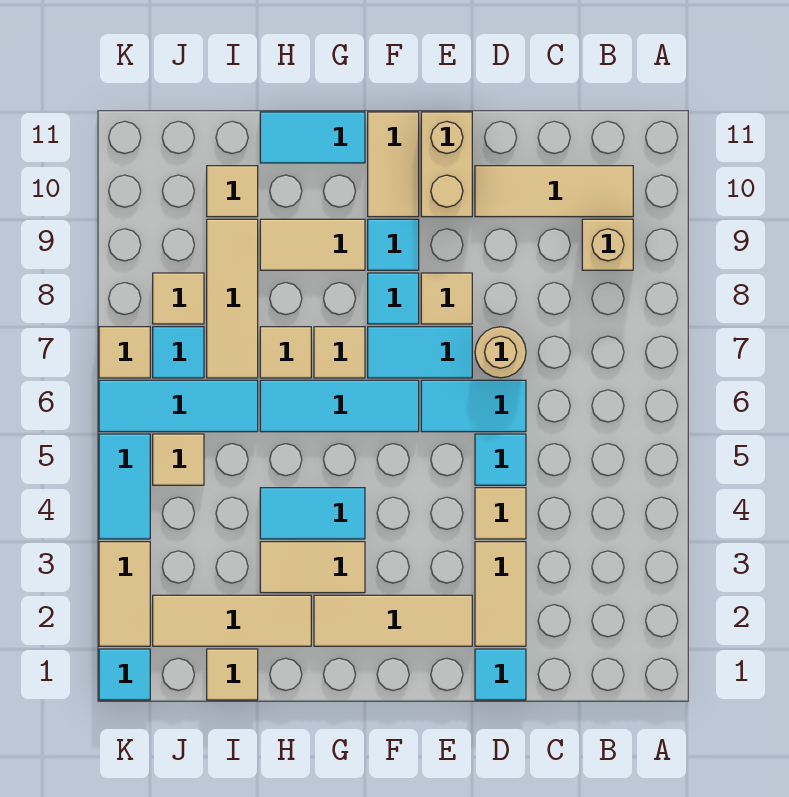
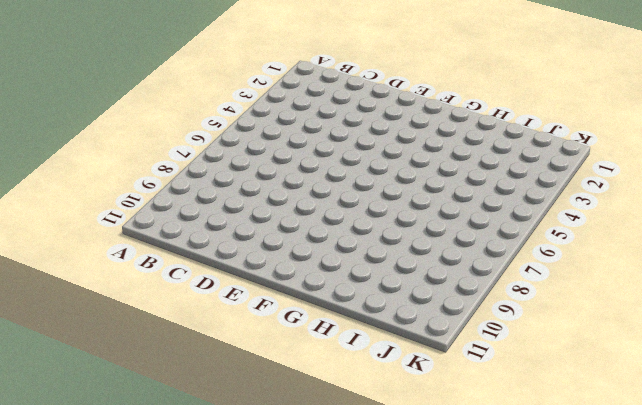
none -> tan 1x1 brick [582,219,633,270]
none -> tan 1x3 tile [475,166,633,217]
none -> cyan 1x1 tile [475,649,526,700]
none -> tan 1x2 tile [475,542,526,646]

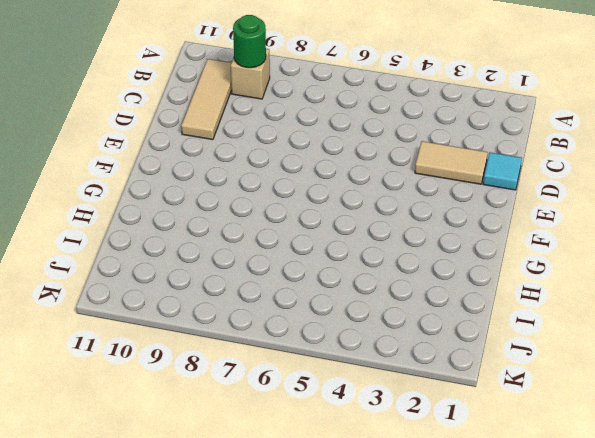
green 1x1 round brick [233,15,266,68] -> none
none -> tan 1x1 tile [475,488,526,539]
none -> cyan 1x1 tile [475,434,526,485]
none -> cyan 1x2 tile [421,380,526,432]
none -> tan 1x1 round brick [475,327,526,378]

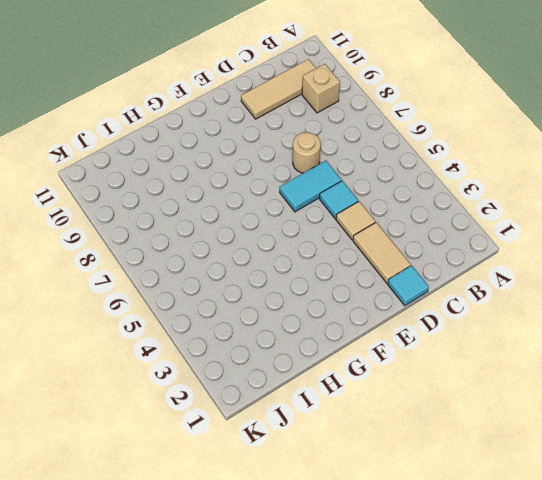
none -> tan 1x3 tile [314,595,472,646]
none -> cyan 1x2 tile [368,327,472,378]
none -> tan 1x1 tile [421,273,472,324]
none -> tan 1x2 brick [421,112,472,217]

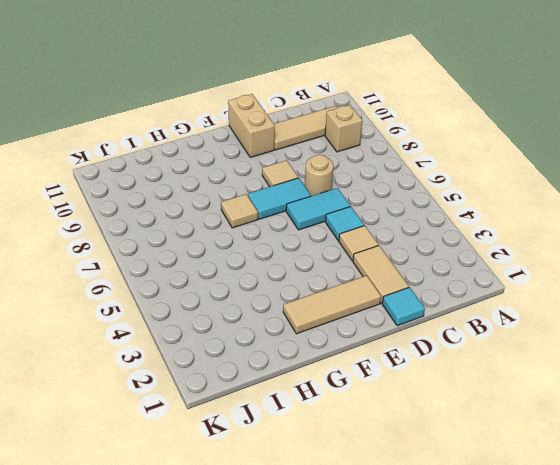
none -> cyan 1x3 tile [260,380,419,432]
none -> cyan 1x1 tile [368,273,419,324]
none -> cyan 1x1 tile [368,219,419,270]
none -> tan 1x2 tile [368,112,419,217]

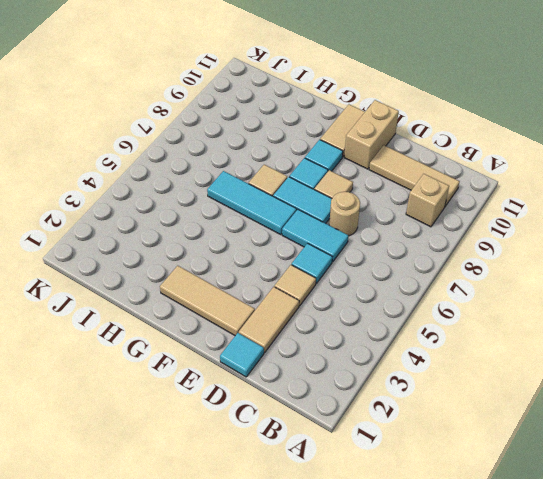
none -> tan 1x2 tile [260,542,365,593]
none -> cyan 1x2 tile [260,488,365,539]
none -> tan 1x2 tile [260,219,365,270]
none -> cyan 1x2 tile [260,112,365,163]

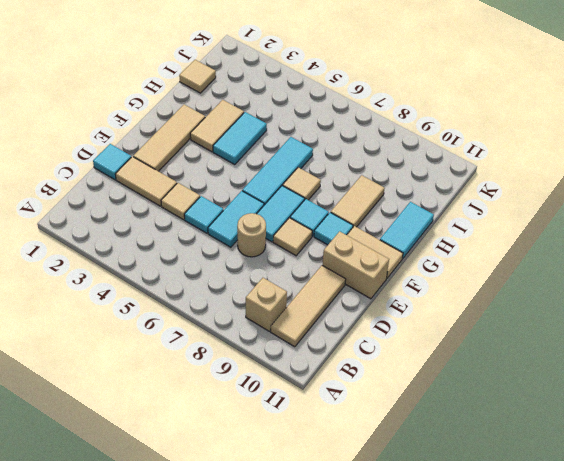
none -> tan 1x3 tile [153,595,311,646]
none -> tan 1x1 tile [260,327,311,378]
none -> cyan 1x3 tile [99,380,258,432]
none -> tan 1x3 tile [207,219,258,378]

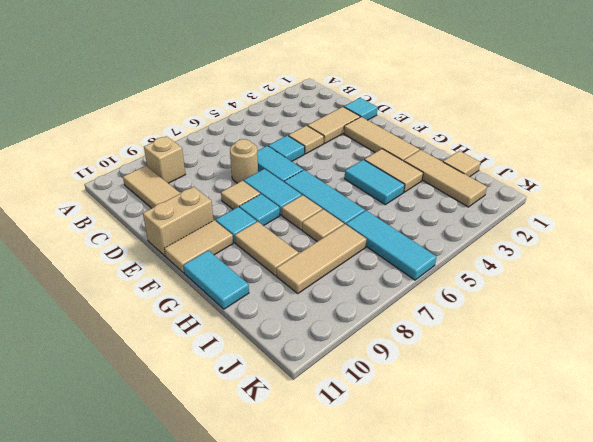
none -> tan 1x1 tile [207,166,258,217]
none -> tan 1x1 tile [153,434,204,485]
none -> cyan 1x1 tile [153,327,204,378]
none -> tan 1x1 tile [153,273,204,324]

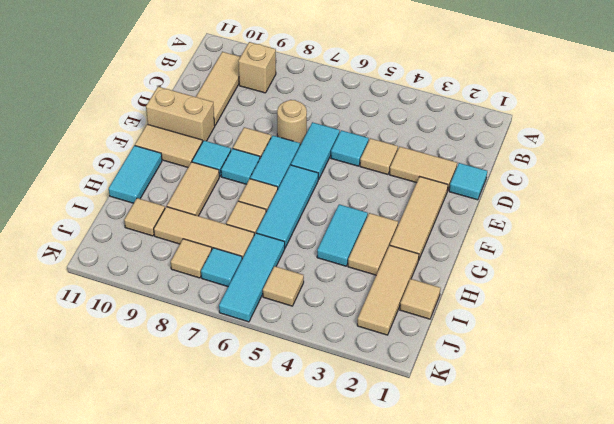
none -> cyan 1x1 tile [99,649,150,700]
none -> tan 1x2 tile [99,542,150,646]
none -> cyan 1x2 tile [99,434,150,539]
none -> tan 1x1 tile [99,327,150,378]

